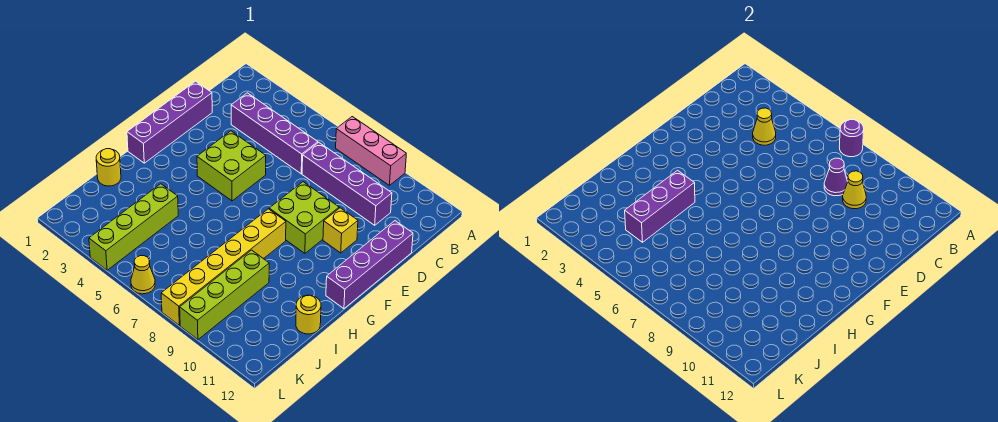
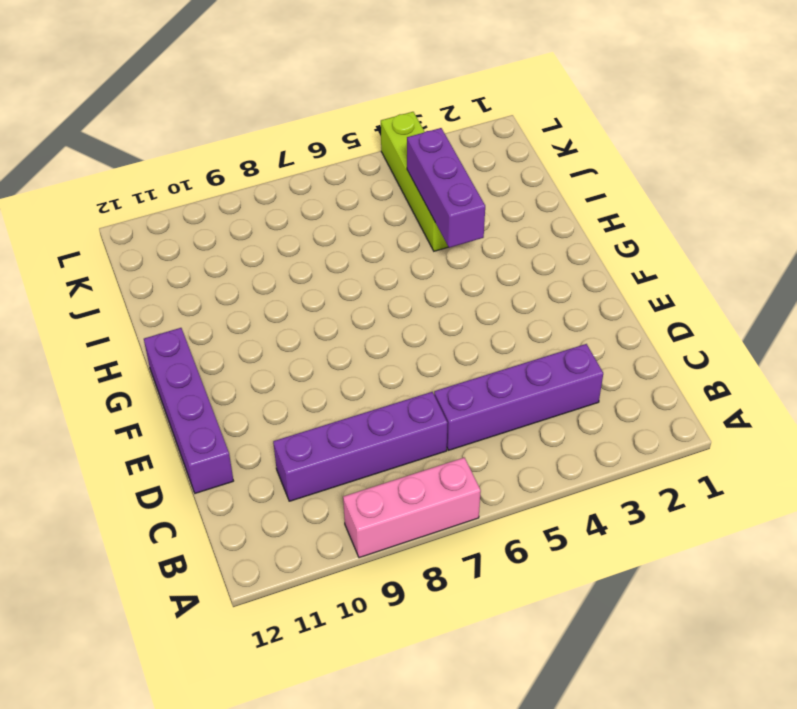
none -> purple 1x4 brick [127,81,212,163]
none -> lime 2x2 brick [197,131,266,201]
none -> lime 2x2 brick [269,182,339,253]

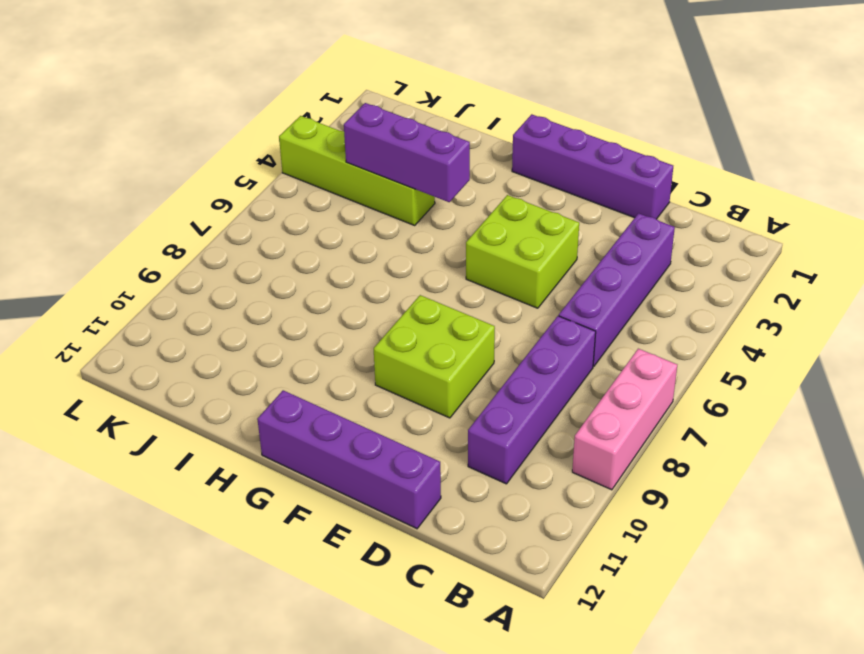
none -> yellow 1x1 brick [323,208,358,253]
none -> yellow 1x6 brick [161,209,286,325]
none -> yellow 1x1 round brick [96,149,121,186]

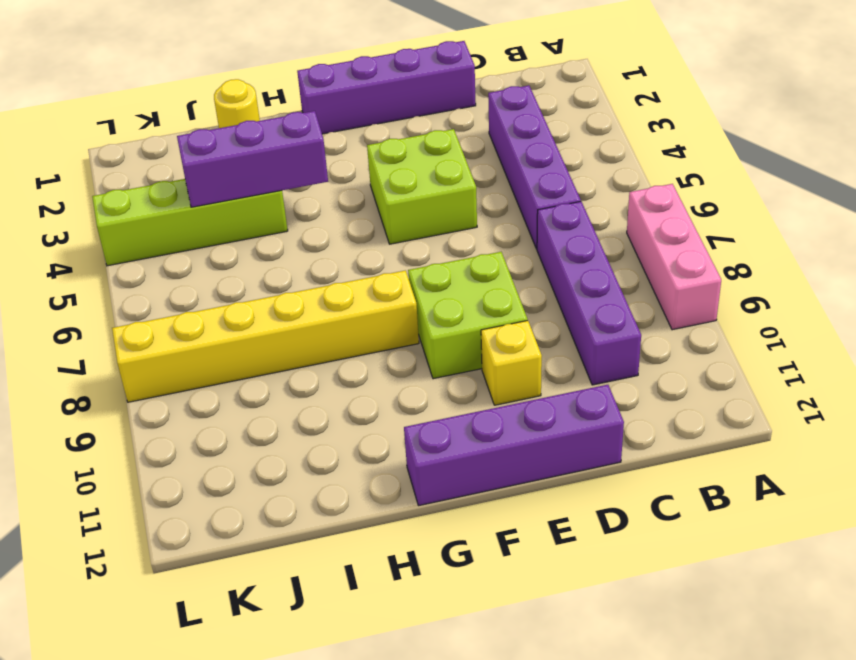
none -> lime 1x4 brick [180,250,269,340]
none -> yellow 1x1 round brick [296,295,321,334]
none -> yellow 1x1 cone [131,256,155,294]

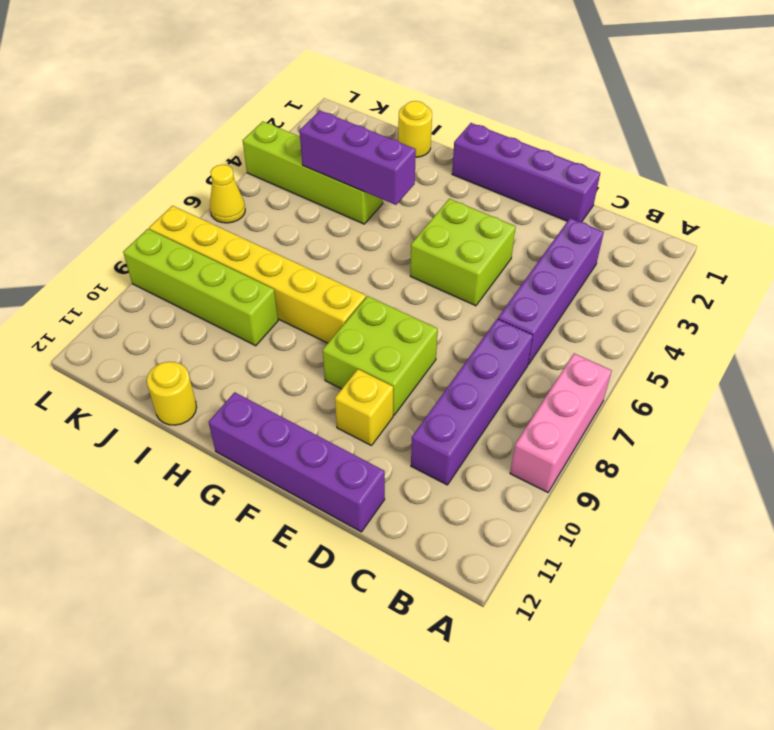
none -> purple 1x1 round brick [839,120,864,157]
none -> yellow 1x1 cone [753,108,776,145]
none -> purple 1x1 cone [824,158,848,196]

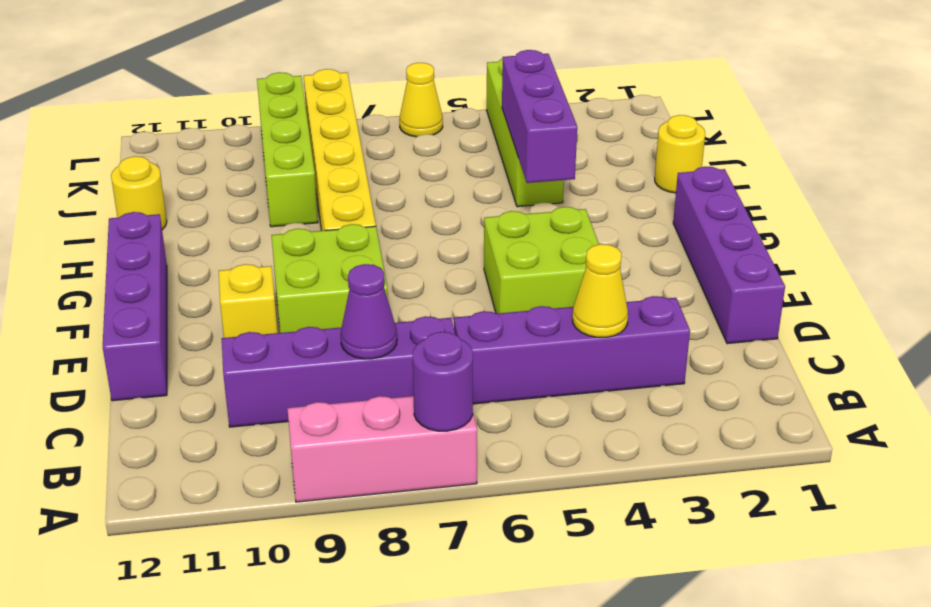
none -> yellow 1x1 cone [843,171,866,209]

